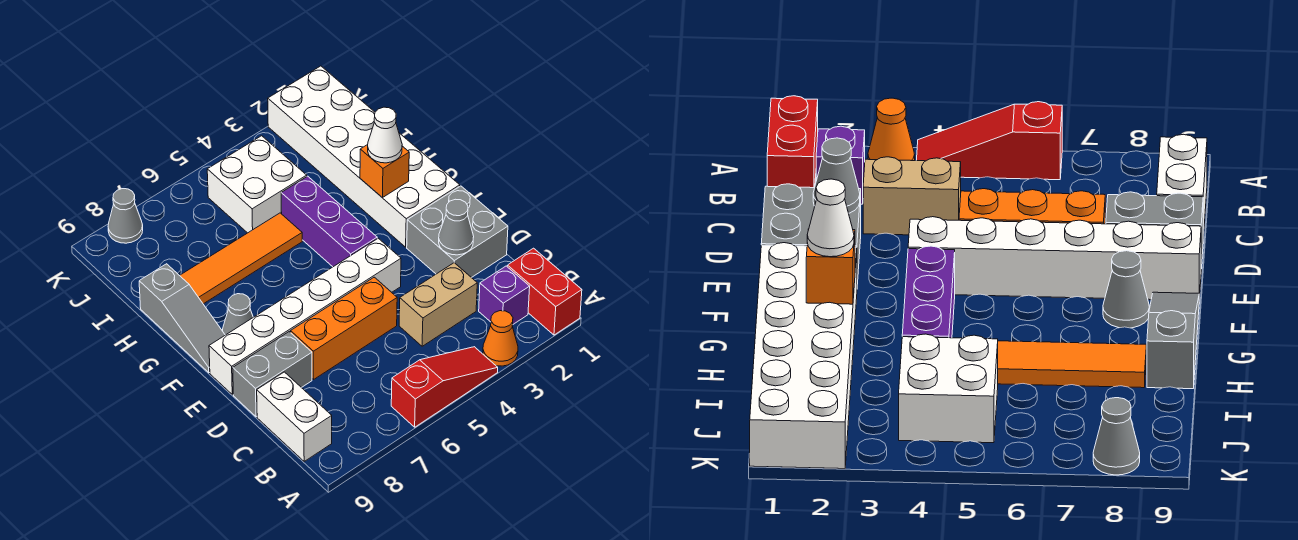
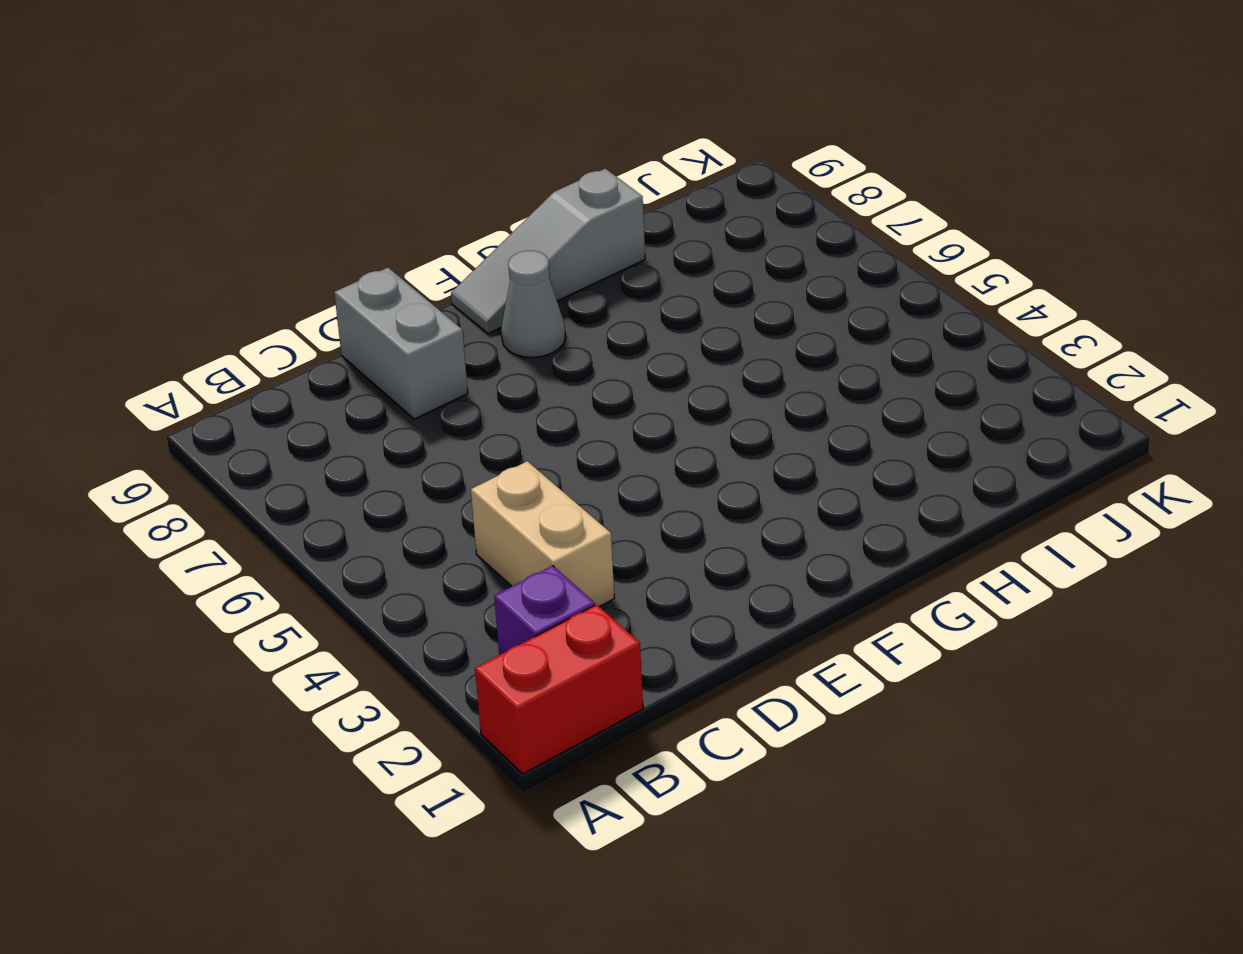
none -> orange 1x1 cone [483,311,518,366]
none -> red 1x3 slope [391,347,498,427]
none -> white 1x2 brick [257,372,332,461]

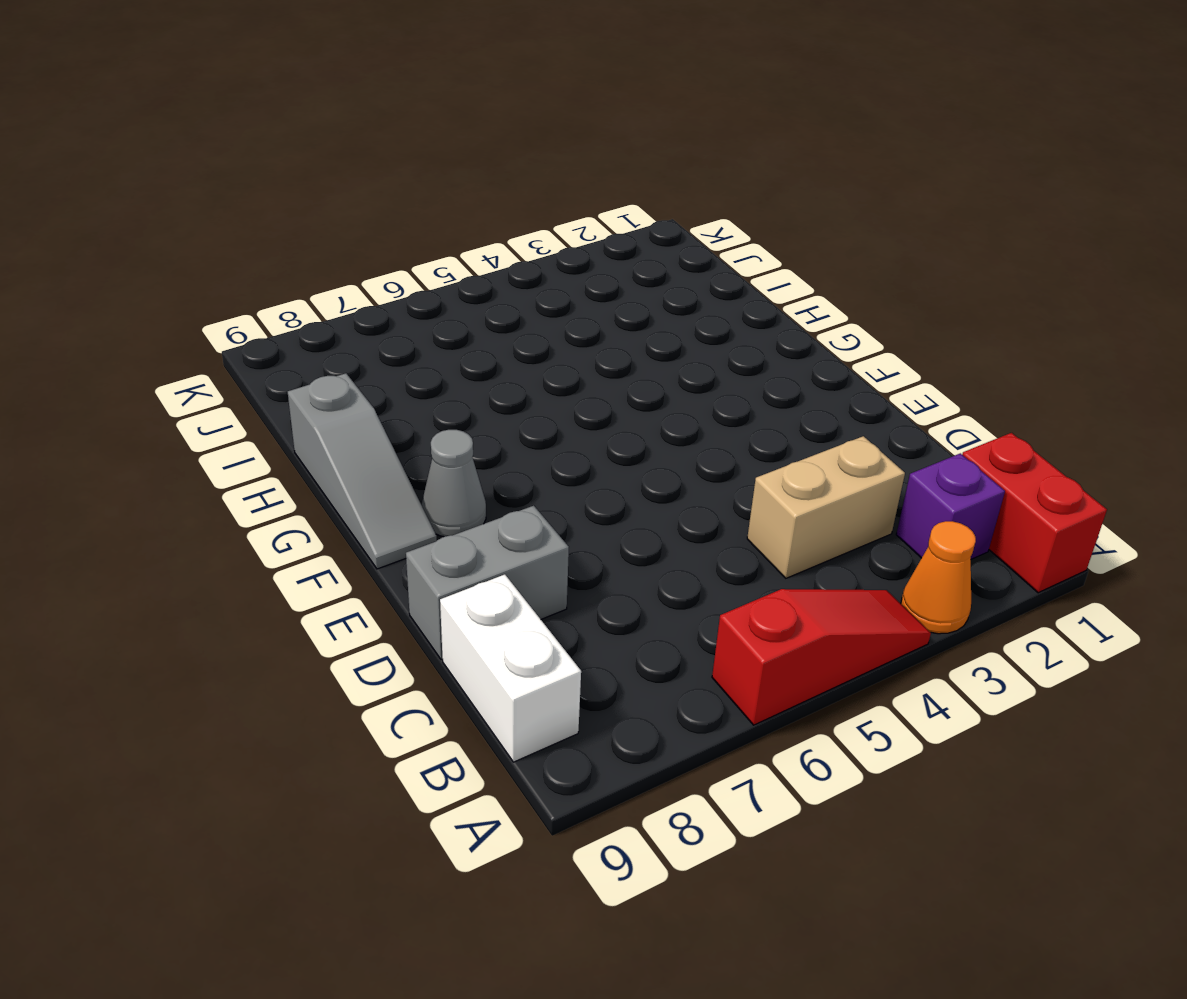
none -> grey 2x2 brick [407,186,508,278]
none -> orange 1x3 brick [291,277,397,380]
none -> white 1x6 brick [209,238,401,395]

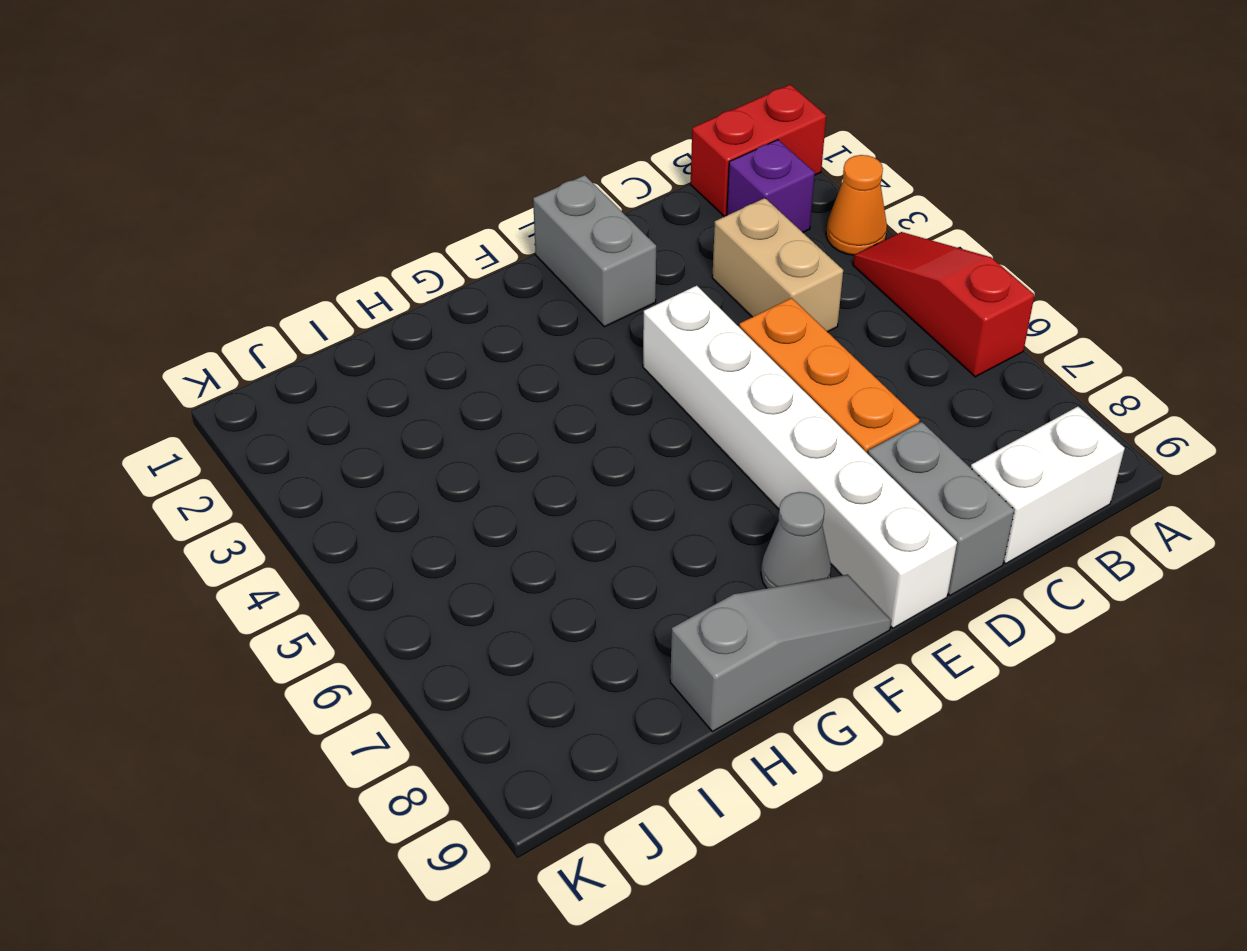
grey 1x2 brick [533,175,656,327] -> grey 2x2 brick [407,186,508,278]
none -> white 2x6 brick [268,66,460,247]
none -> purple 1x3 brick [281,176,377,267]
none -> orange 1x4 tile [180,213,302,304]

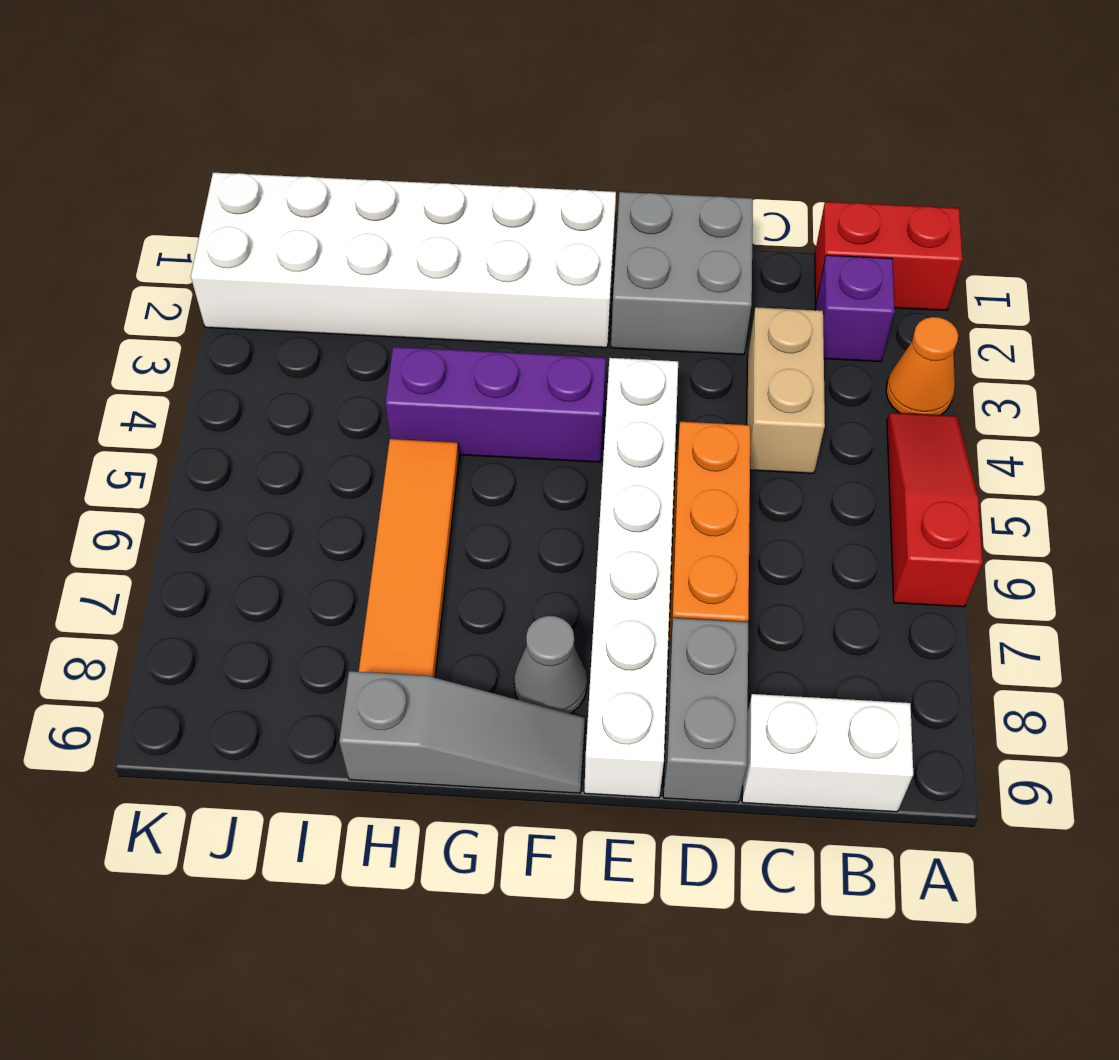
none -> white 2x2 brick [207,136,307,233]
none -> grey 1x1 cone [108,189,143,243]
none -> grey 1x1 cone [439,199,474,255]

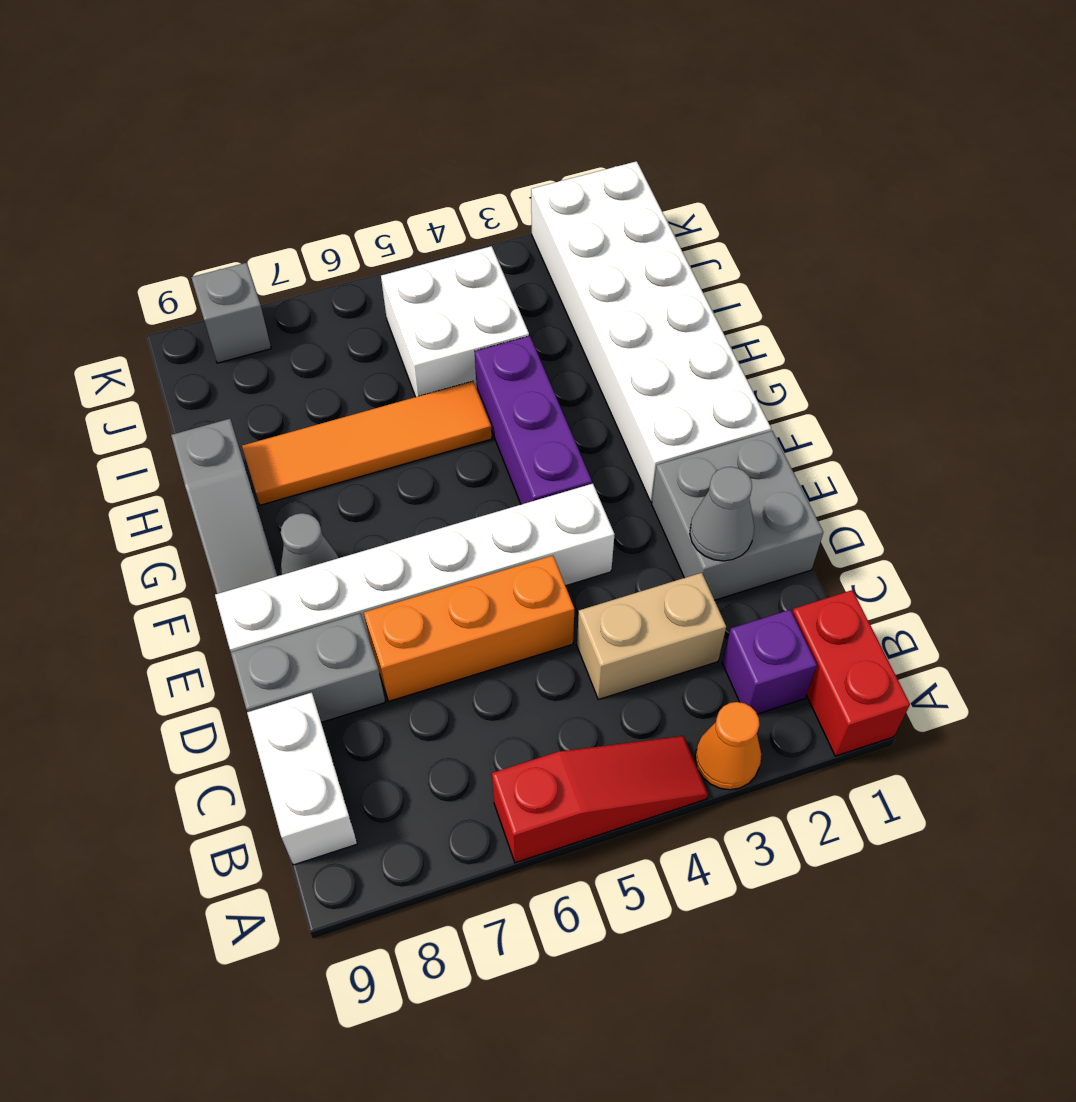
grey 1x1 brick [191,263,271,363] -> grey 1x1 cone [108,189,143,243]
none -> orange 1x1 brick [360,145,409,198]
none -> white 1x1 cone [368,107,402,163]

